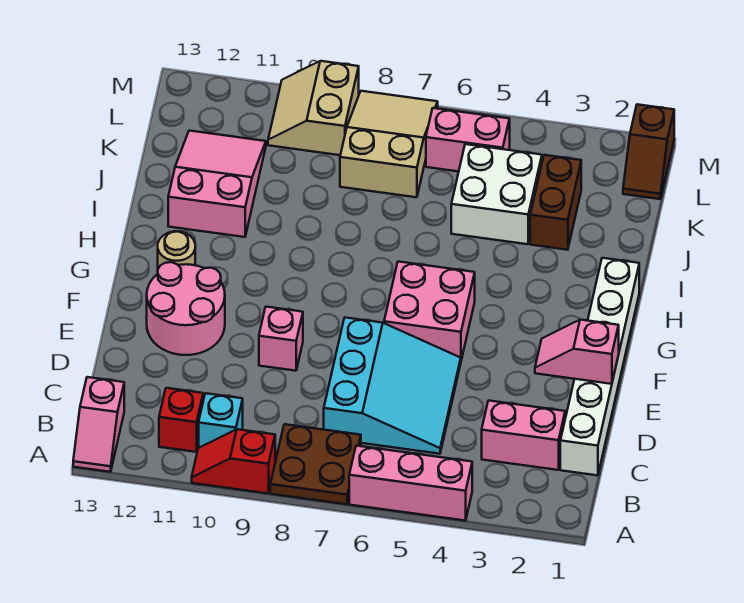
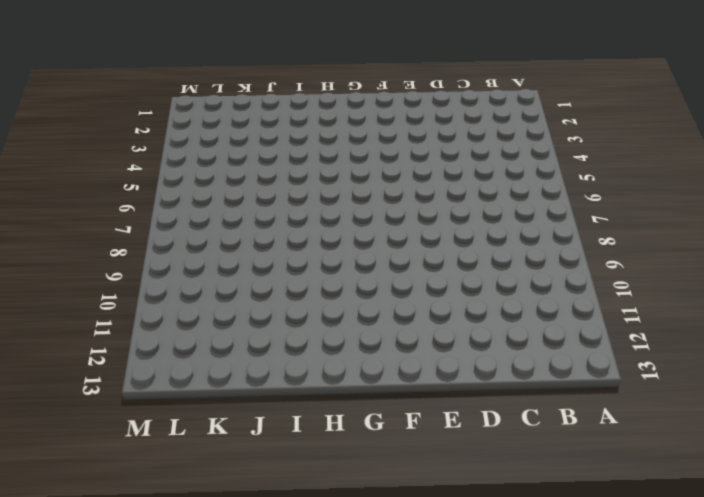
none -> pink 1x3 brick [349,446,472,521]
none -> brown 2x2 plate [270,424,361,504]
none -> red 1x2 slope [192,429,275,493]

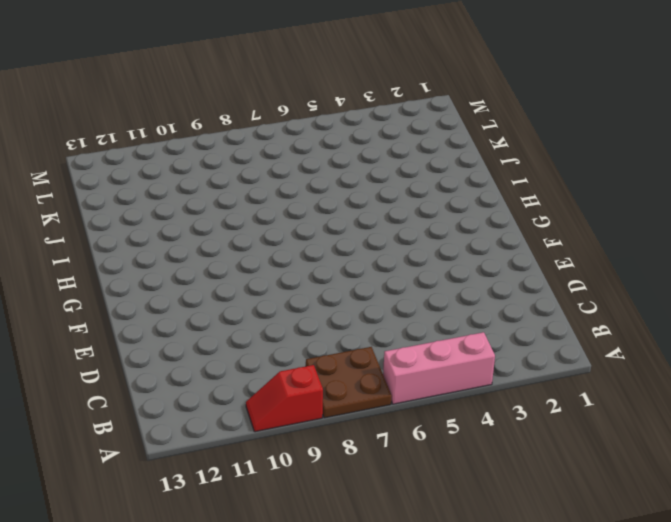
none -> pink 1x2 slope [73,377,124,472]
none -> cyan 1x1 brick [199,393,243,448]
none -> red 1x1 brick [159,388,203,452]

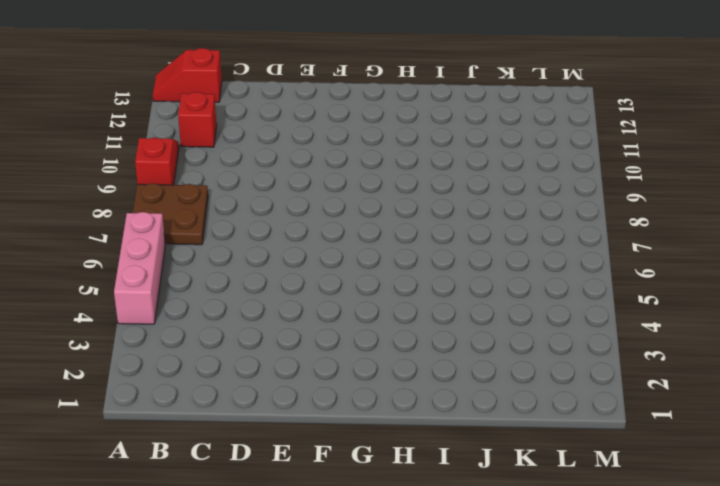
red 1x2 slope [153,48,222,102] -> pink 1x2 slope [73,377,124,472]
none -> cyan 1x1 brick [199,393,243,448]
none -> white 1x6 brick [560,258,639,475]
none -> pink 1x2 brick [482,401,565,470]

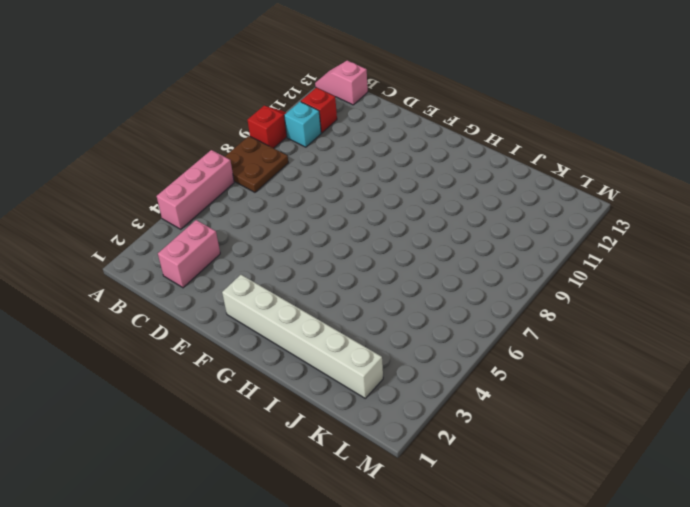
white 1x6 brick [222,275,383,398] -> white 1x6 brick moved to [560,258,639,475]
none -> cyan 3x3 slope [324,318,461,454]
none -> pink 1x1 brick [259,307,303,371]
none -> pink 2x2 round brick [147,262,225,355]

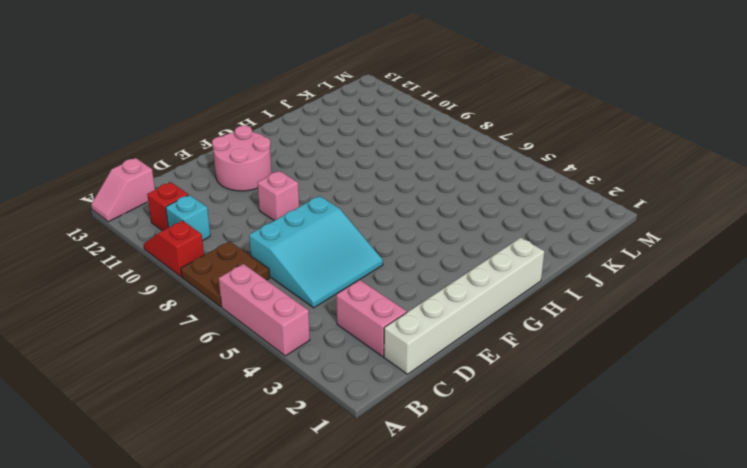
none -> pink 2x2 brick [384,262,475,360]
none -> tan 1x1 round brick [158,231,195,269]
none -> pink 2x3 slope [168,131,266,237]

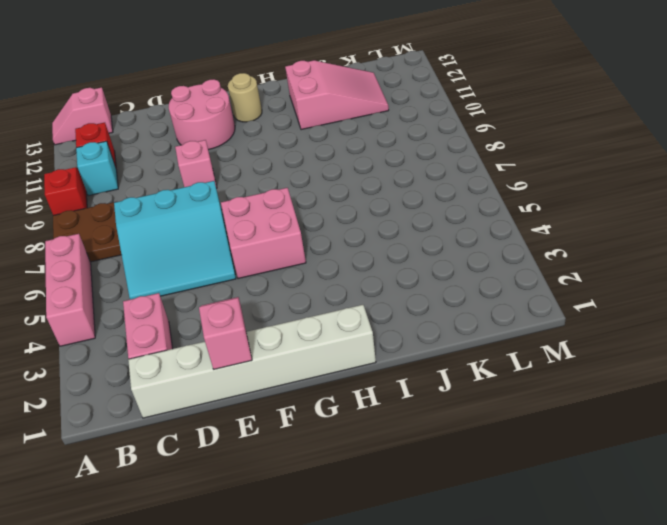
none -> brown 1x2 brick [530,155,581,250]
none -> white 2x2 brick [451,144,542,244]
none -> tan 2x3 slope [340,91,438,197]

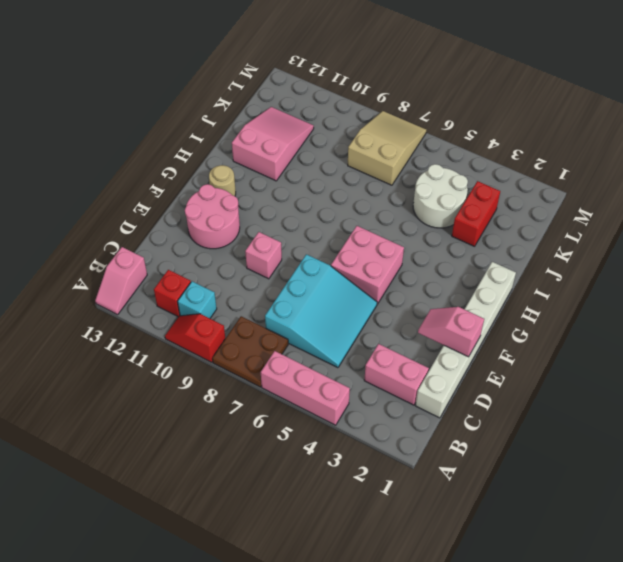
red 1x2 brick [452,181,500,246] -> brown 1x2 brick [530,155,581,250]
white 2x2 round brick [413,164,468,228] -> white 2x2 brick [451,144,542,244]
none -> brown 1x2 slope [623,104,674,199]
none -> pink 1x2 brick [426,108,510,172]
none -> tan 2x2 slope [268,61,359,155]

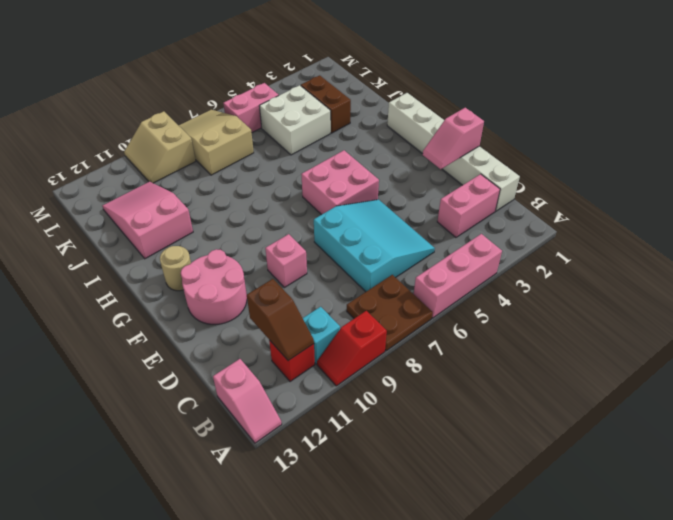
brown 1x2 slope [247,279,314,361] -> brown 1x2 slope moved to [623,104,674,199]

